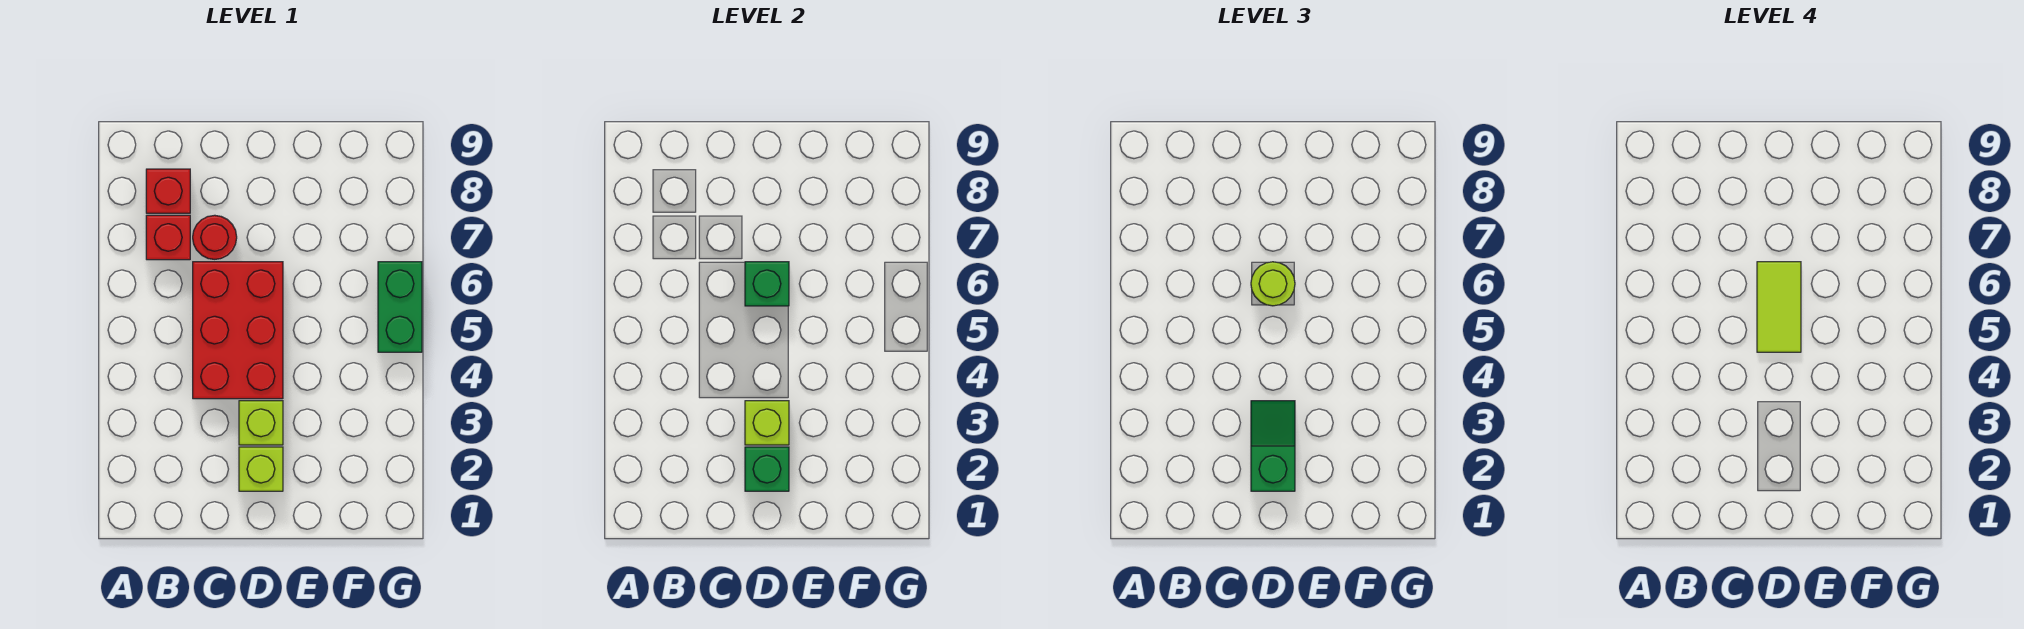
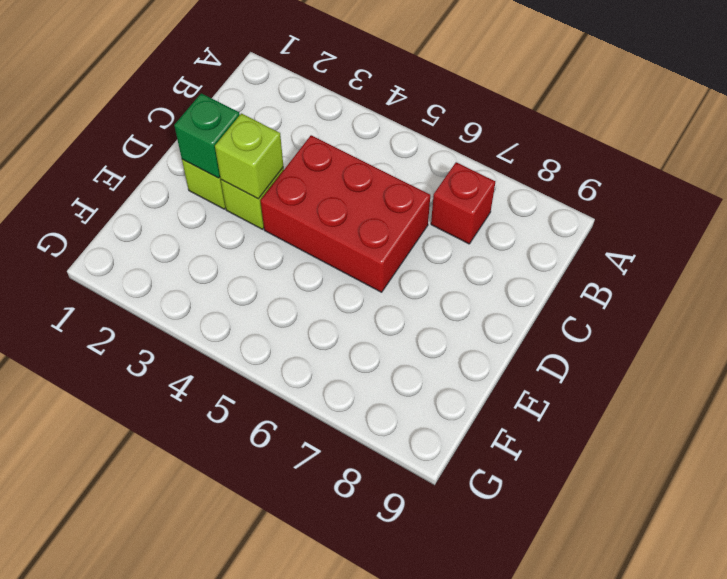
none -> red 1x1 brick [146,169,190,213]
none -> red 1x1 round brick [193,215,237,259]
none -> green 1x2 brick [378,262,422,352]

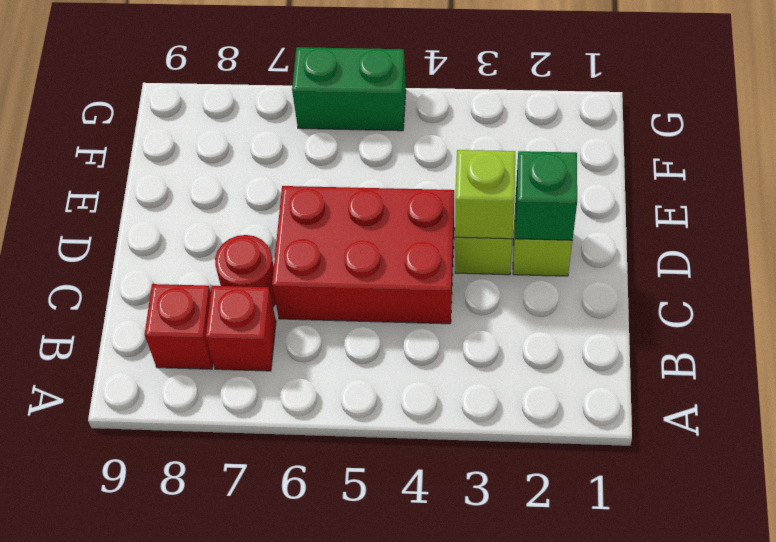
none -> green 1x1 brick [745,262,789,306]
none -> green 1x2 slope [1251,401,1295,491]
none -> lime 1x1 round brick [1251,262,1295,306]

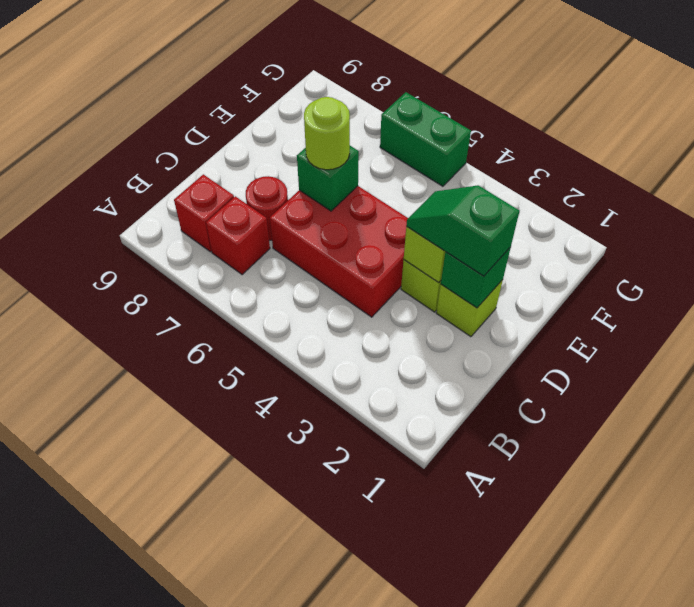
none -> lime 1x2 tile [1757,262,1801,352]

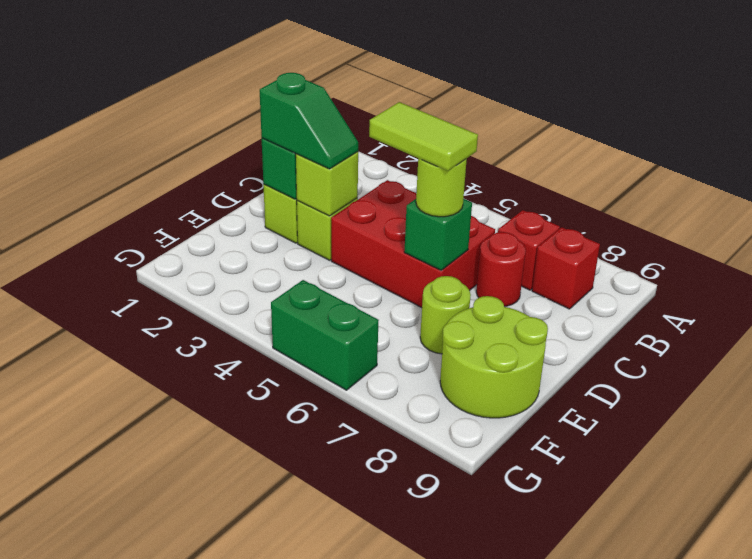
lime 1x1 round brick [420,276,471,354] -> none
lime 2x2 round brick [440,296,548,418] -> none

